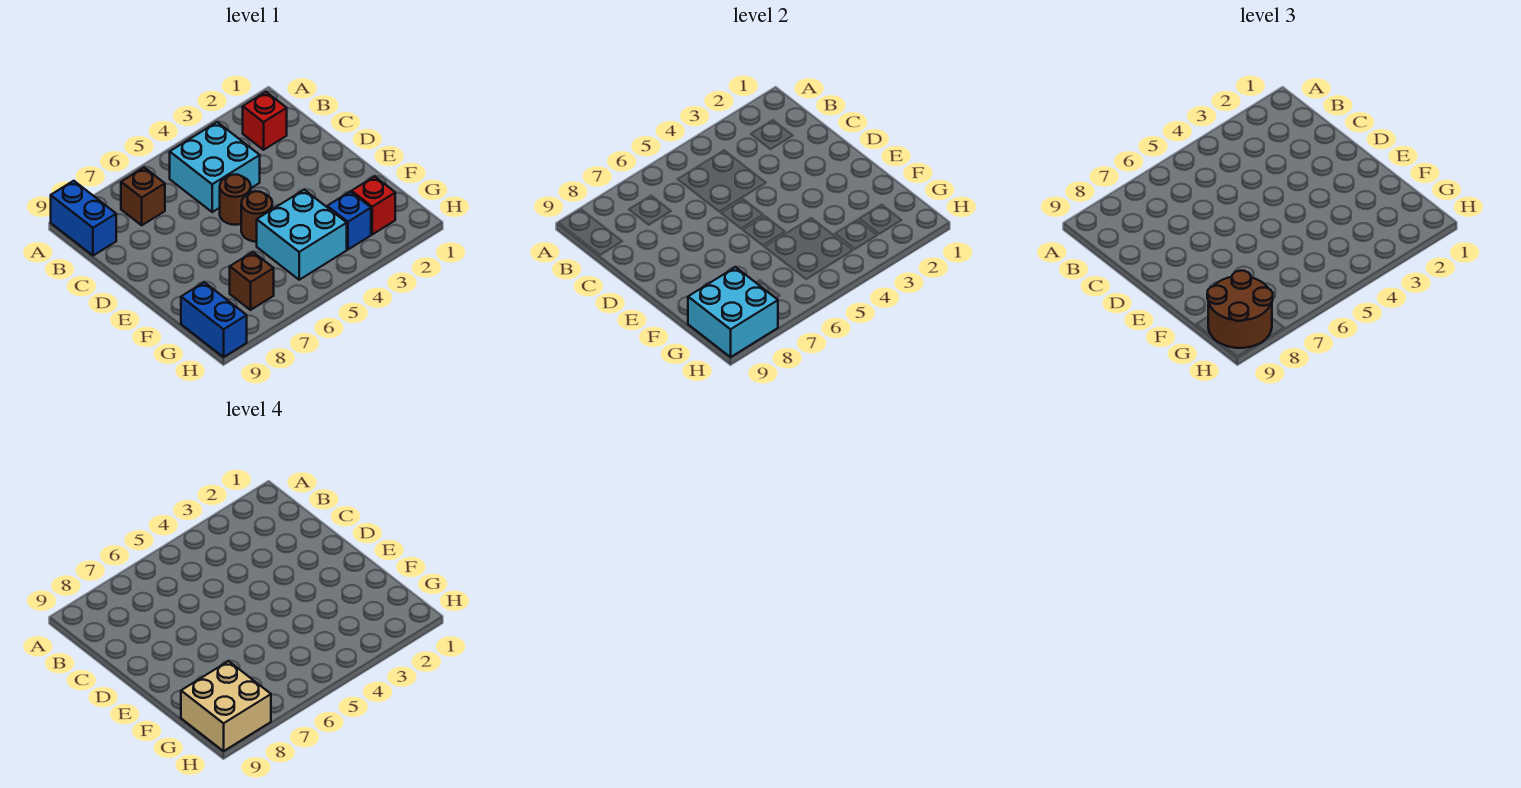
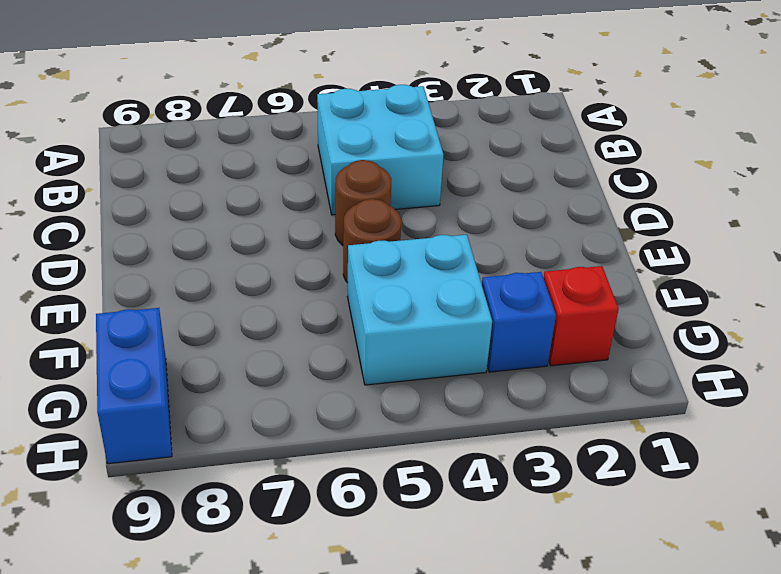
none -> blue 1x2 brick [51,181,116,256]
none -> red 1x1 brick [243,92,287,150]
none -> brown 1x1 brick [121,167,165,225]

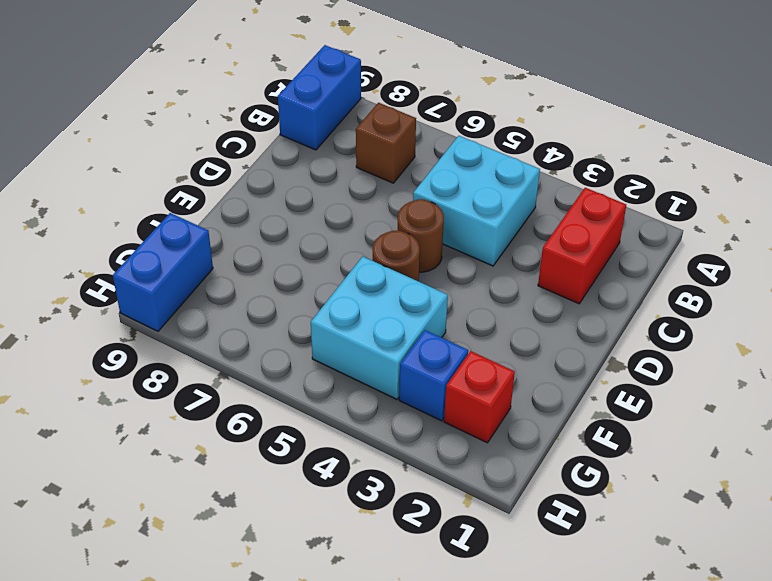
red 1x2 brick [538,188,626,304] -> red 1x1 brick [243,92,287,150]
none -> brown 1x1 brick [230,252,274,310]
none -> cyan 2x2 brick [688,267,778,357]
none -> brown 2x2 round brick [1207,271,1273,348]

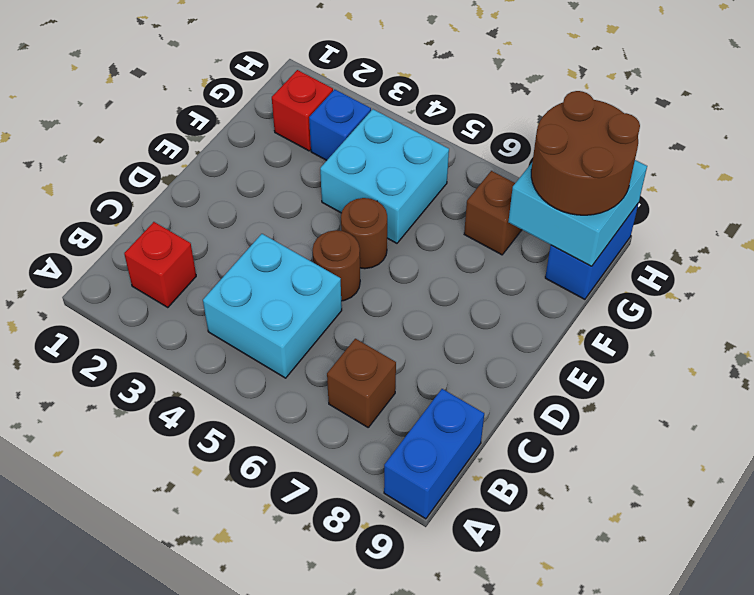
none -> tan 2x2 brick [181,661,271,751]

